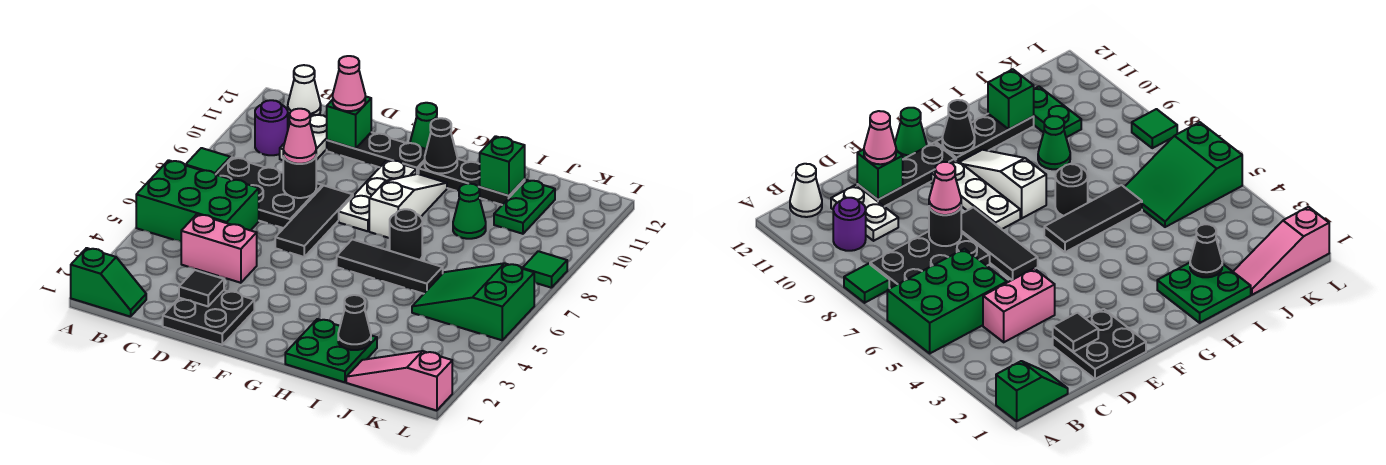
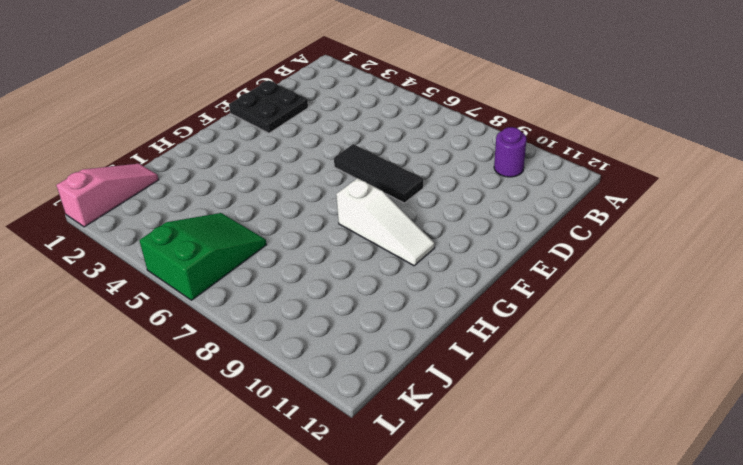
none -> green 1x2 slope [71,248,146,317]
none -> green 2x3 brick [136,160,259,242]
none -> green 1x1 tile [186,148,230,175]
none -> black 2x3 plate [216,157,322,228]

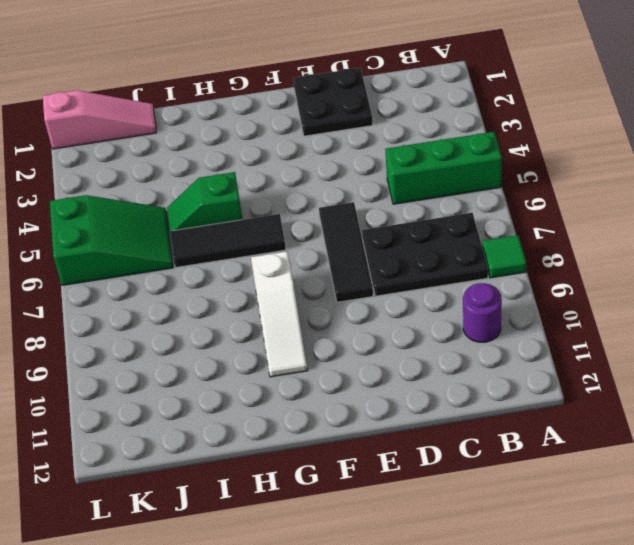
green 1x3 brick [385,132,502,204] -> green 2x3 brick [136,160,259,242]
green 1x2 slope [167,172,243,231] -> green 1x2 slope moved to [71,248,146,317]
none -> white 1x1 cone [288,65,321,115]
none -> pink 1x2 brick [181,214,257,283]
none -> white 1x2 plate [280,114,327,160]
none -> black 1x3 plate [327,132,426,174]

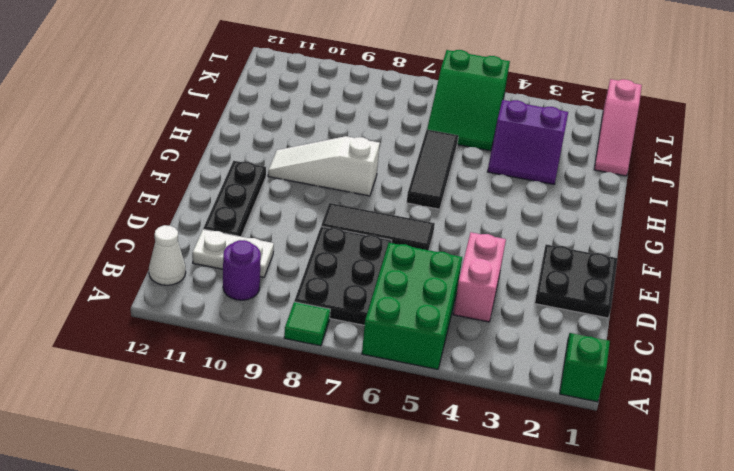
purple 2x2 slope [488,100,568,185] -> none
none -> white 1x3 plate [339,160,416,231]
none -> green 1x1 cone [410,103,437,149]
none -> black 1x3 plate [419,159,525,205]
none -> green 2x2 plate [285,319,377,382]

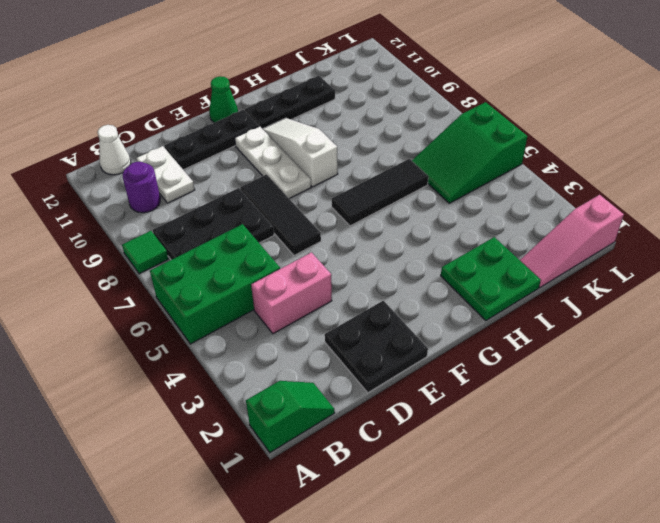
none -> black 1x1 round brick [390,209,422,260]
none -> green 1x1 cone [453,184,486,239]
none -> green 1x2 plate [494,180,555,234]
none -> green 1x1 tile [522,251,567,288]

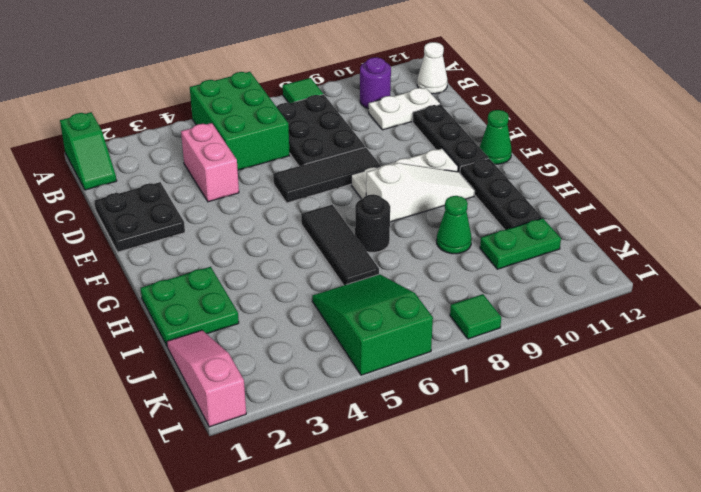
none -> black 1x1 tile [179,270,224,306]
none -> black 1x1 round brick [283,156,316,198]
none -> green 1x1 brick [327,96,371,148]
none -> black 1x1 cone [425,118,457,173]

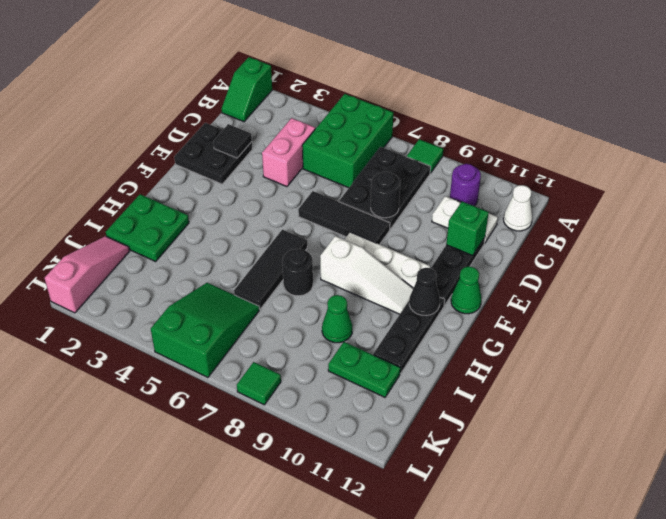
none -> black 1x1 cone [338,295,371,350]
none -> green 1x1 brick [480,136,525,196]
none -> pink 1x1 cone [283,109,316,164]
none -> pink 1x1 cone [333,56,365,111]

